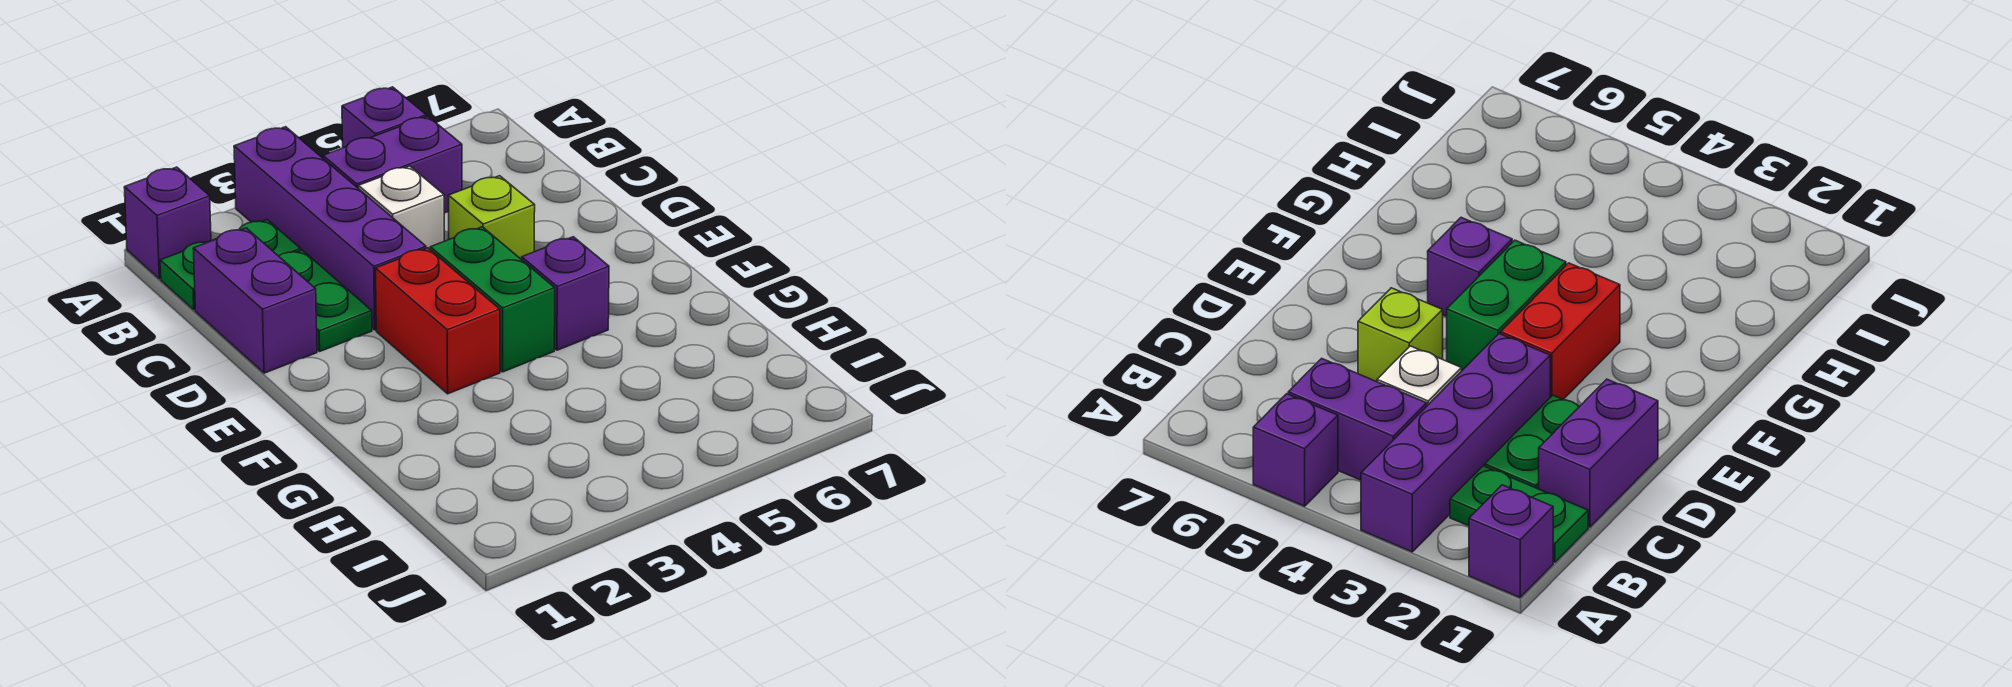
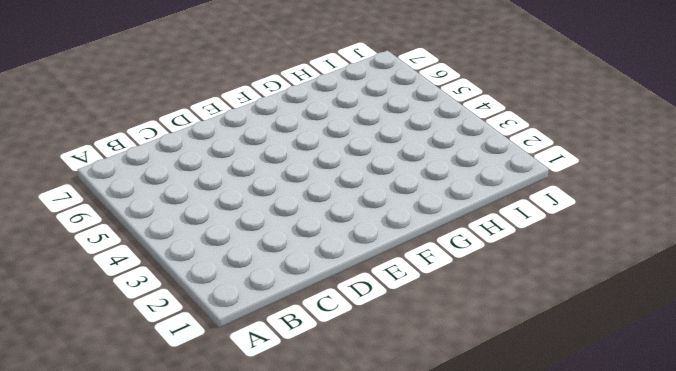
none -> purple 1x1 brick [124,167,211,279]
none -> purple 1x4 brick [234,127,426,330]
none -> purple 1x1 brick [342,87,426,148]

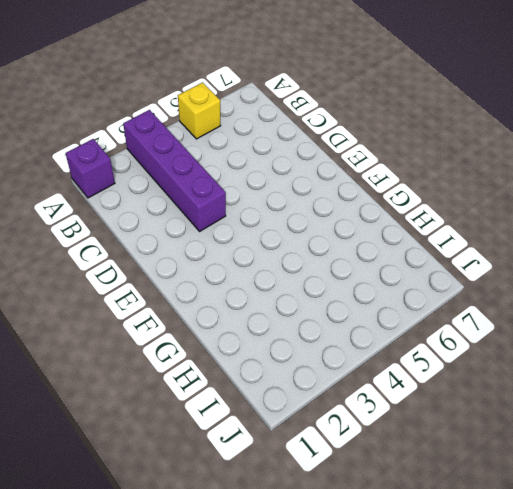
yellow 1x1 brick [178,83,221,139] -> purple 1x1 brick [342,87,426,148]
none -> green 1x2 plate [160,220,301,310]
none -> purple 1x2 brick [323,116,462,213]
none -> purple 1x2 brick [193,228,317,373]

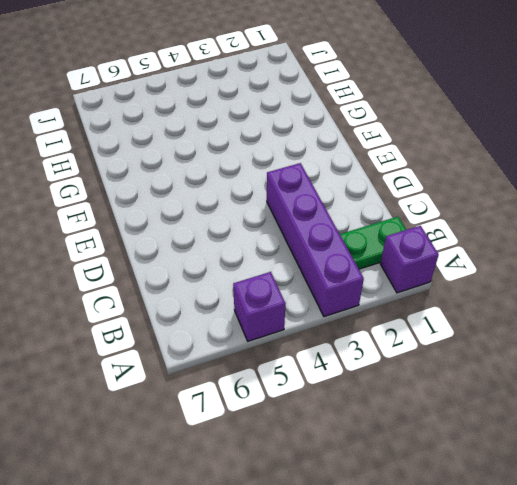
none -> purple 1x2 brick [323,116,462,213]
none -> purple 1x2 brick [193,228,317,373]
none -> green 1x2 plate [279,250,372,351]

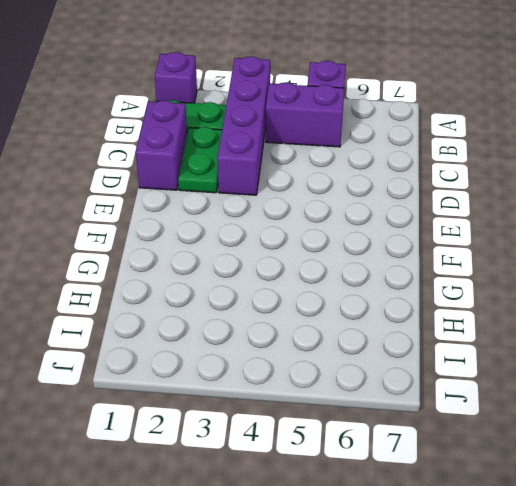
none -> white 1x1 brick [358,166,444,249]
none -> lime 1x1 brick [448,176,535,260]
none -> red 1x2 brick [376,248,500,394]

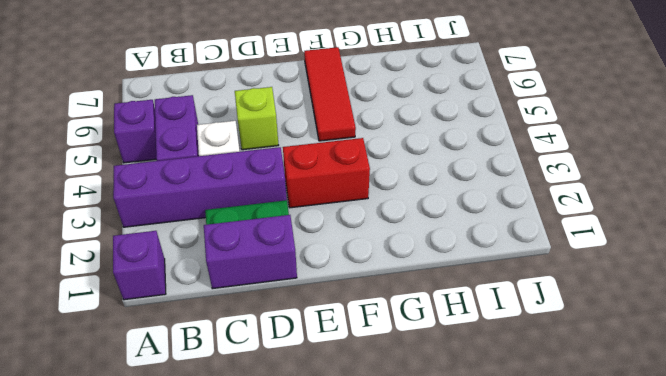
red 1x3 tile [304,47,356,141] -> purple 1x1 brick [522,237,609,350]
none -> green 1x2 plate [160,220,301,310]
none -> green 1x2 brick [430,227,555,372]

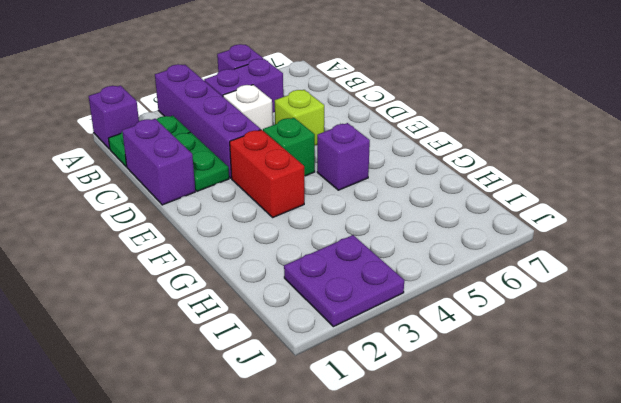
green 1x1 brick [263,118,315,176] -> green 1x2 brick [430,227,555,372]
purple 2x2 plate [284,235,404,327] -> none

